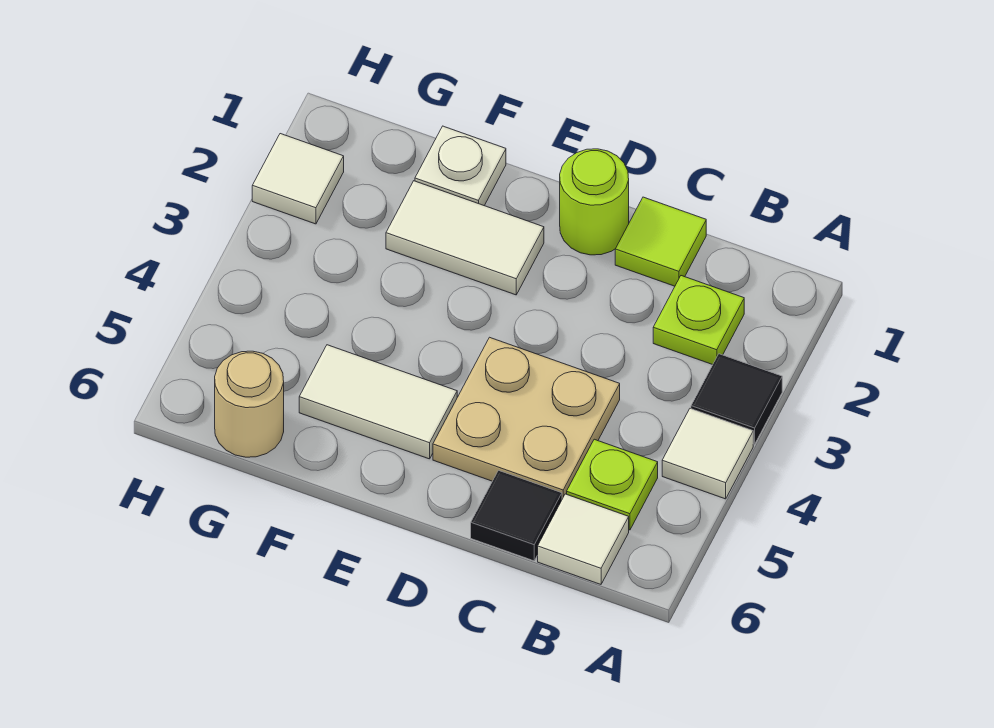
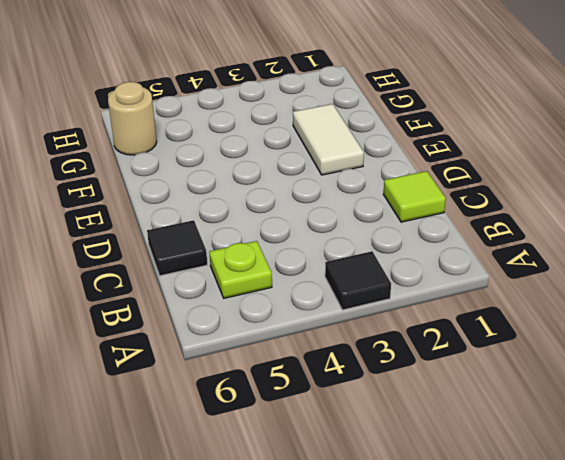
none -> white 1x1 tile [662,409,753,499]
none -> lime 1x1 plate [653,276,744,365]
none -> white 1x1 tile [538,494,629,584]

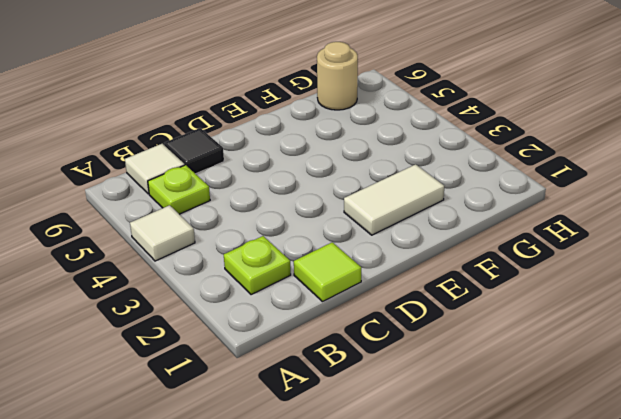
none -> black 1x1 tile [691,354,782,444]
none -> tan 2x2 plate [433,337,620,499]
none -> lime 1x1 round brick [560,149,629,255]

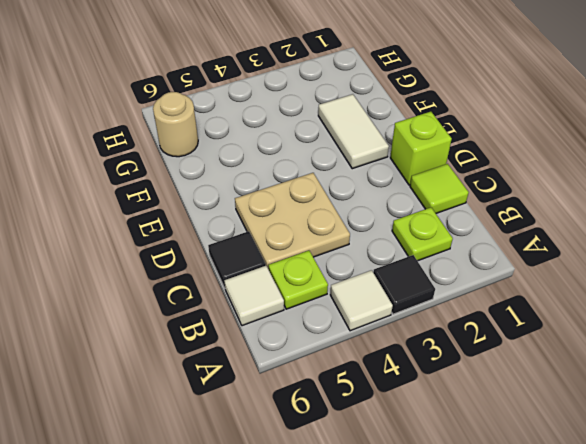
lime 1x1 brick [390,112,452,185] -> lime 1x1 round brick [560,149,629,255]
none -> white 1x2 tile [299,345,457,459]
none -> white 1x1 plate [415,126,506,206]
none -> white 1x1 tile [252,134,344,224]

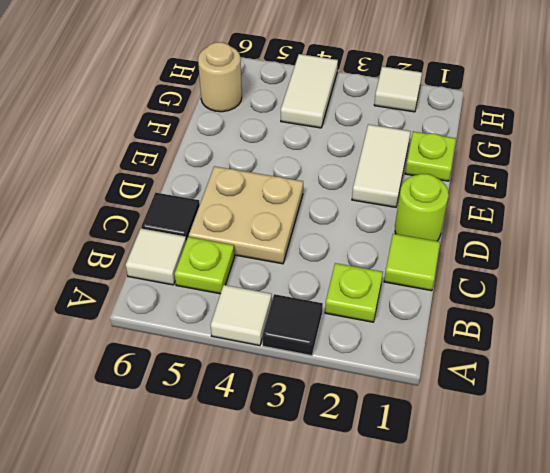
lime 1x1 plate [405,131,456,181] -> white 1x1 plate [415,126,506,206]
white 1x2 tile [281,54,338,128] -> white 1x2 tile moved to [299,345,457,459]

